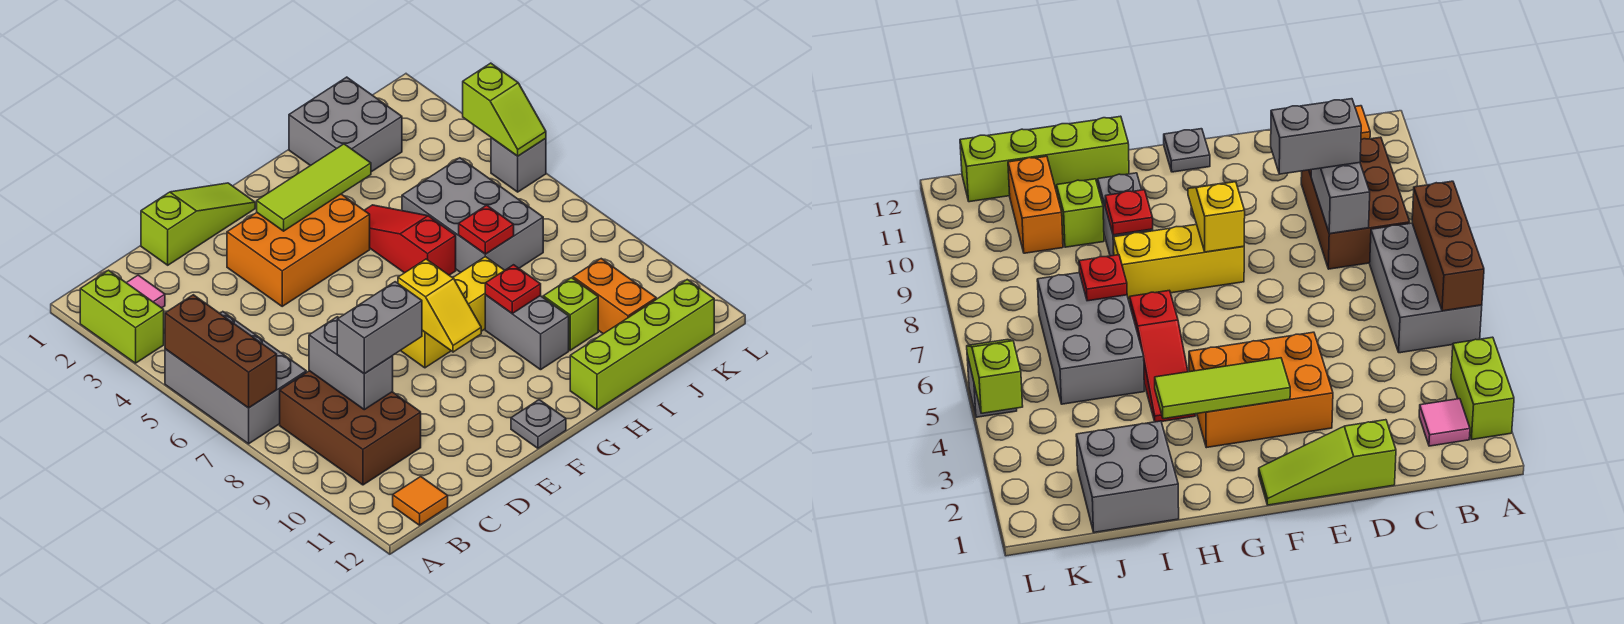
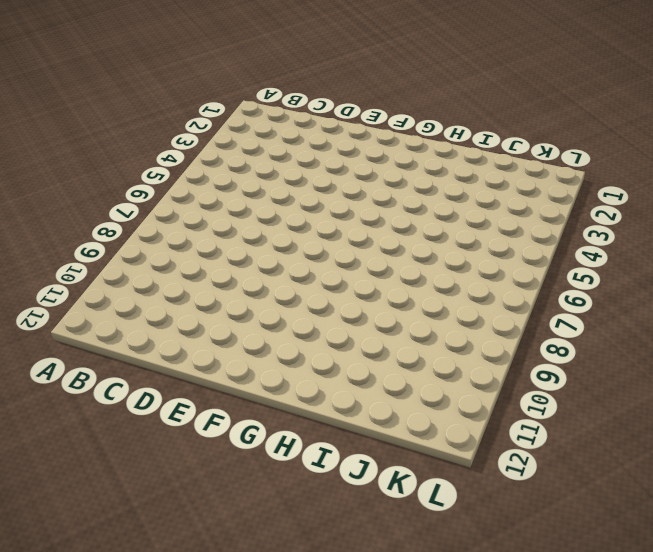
none -> lime 1x2 brick [80,270,164,363]
none -> grey 2x3 brick [165,312,306,444]
none -> pink 1x1 tile [127,275,165,308]

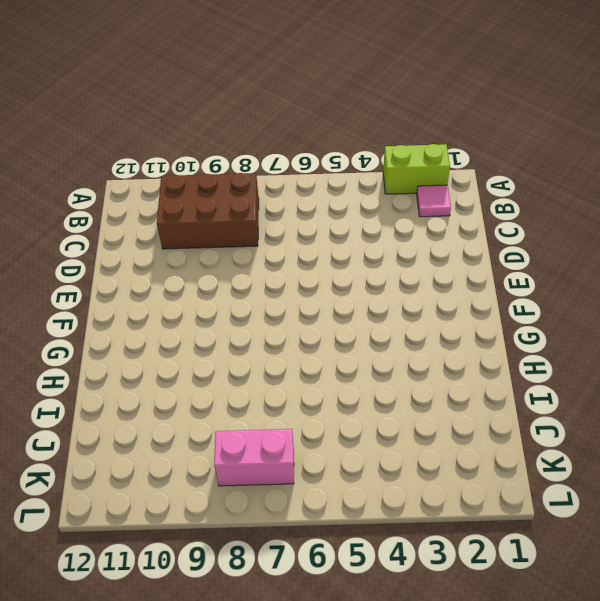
pink 1x2 brick [214,429,294,486] -> none
none -> grey 2x3 brick [165,312,306,444]
none -> orange 1x1 tile [393,477,448,525]
none -> lime 1x3 slope [141,183,255,265]

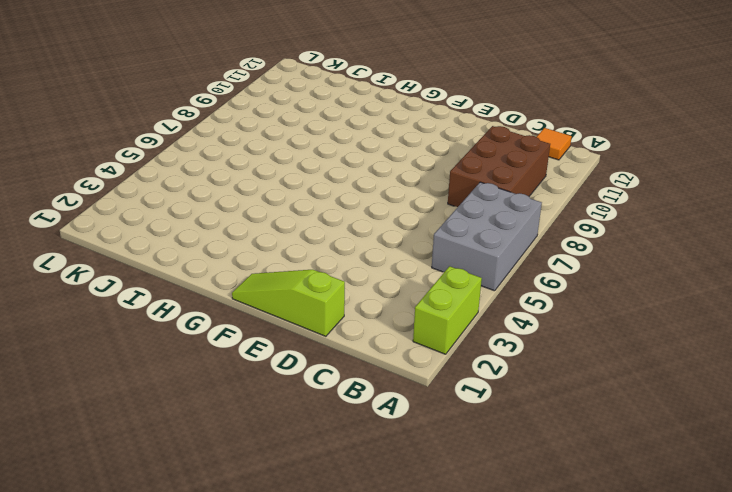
none -> pink 1x1 tile [127,275,165,308]
none -> orange 2x3 brick [227,194,370,306]
none -> yellow 1x3 brick [400,257,505,368]

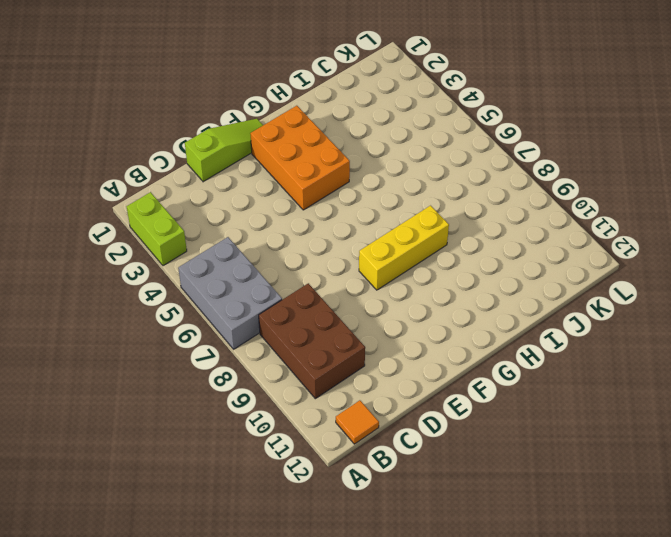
orange 2x3 brick [250,106,350,210] -> orange 2x3 brick turned to [227,194,370,306]
none -> pink 1x1 tile [127,275,165,308]
none -> grey 1x1 plate [511,400,566,448]
none -> red 1x3 slope [364,205,456,275]

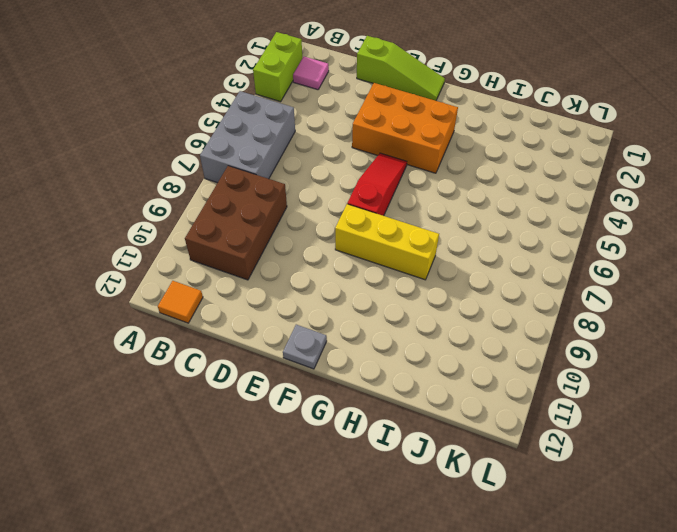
red 1x3 slope [347,153,407,216] -> red 1x3 slope moved to [364,205,456,275]
none -> grey 1x2 brick [485,295,569,370]
none -> lime 1x4 brick [570,280,714,410]
none -> grey 2x2 brick [289,77,402,172]

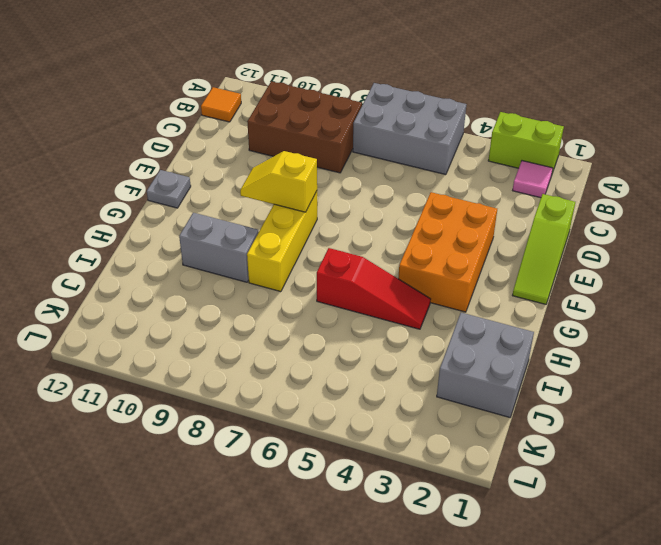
none -> lime 1x4 brick [570,280,714,410]
none -> grey 2x3 brick [402,158,543,272]
none -> lime 1x1 brick [543,278,598,350]

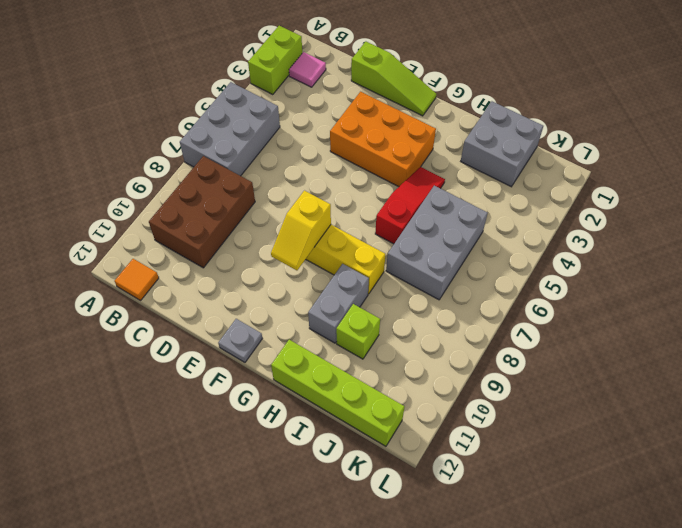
none -> orange 1x2 brick [573,259,656,334]
none -> grey 1x1 brick [491,138,546,192]
none -> brown 1x3 brick [165,295,277,408]

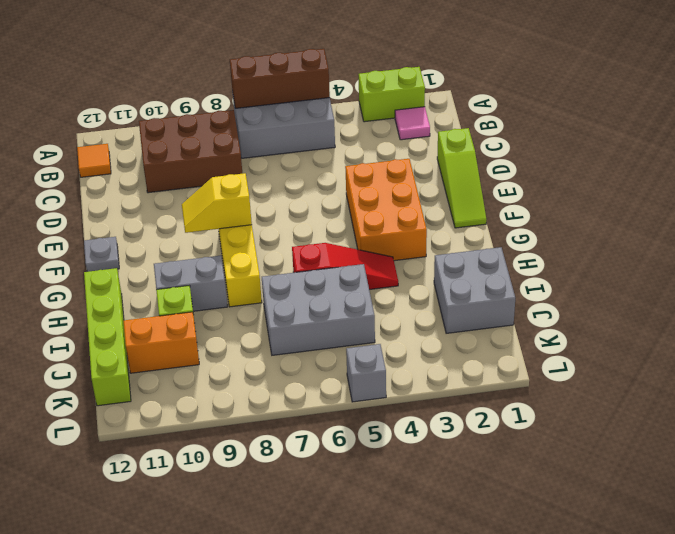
none -> grey 1x2 brick [309,317,393,410]
none -> lime 1x3 tile [257,144,371,231]
none -> red 1x1 plate [485,265,541,313]

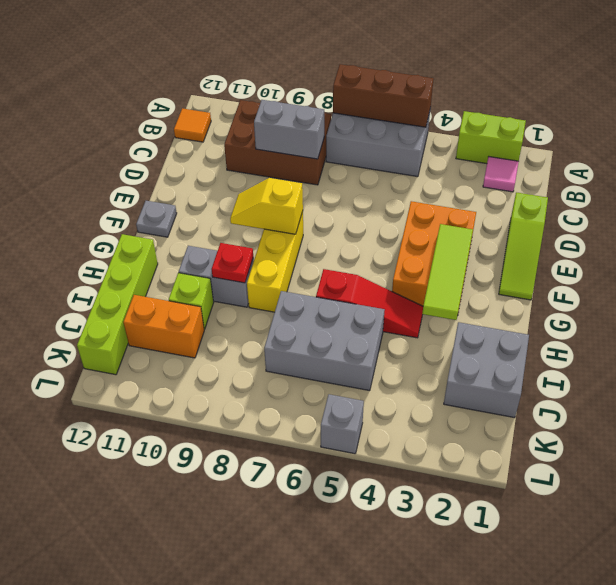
none -> red 1x1 plate [459,205,514,254]
none -> lime 1x2 slope [463,63,546,156]
none -> grey 1x2 brick [337,282,422,374]

